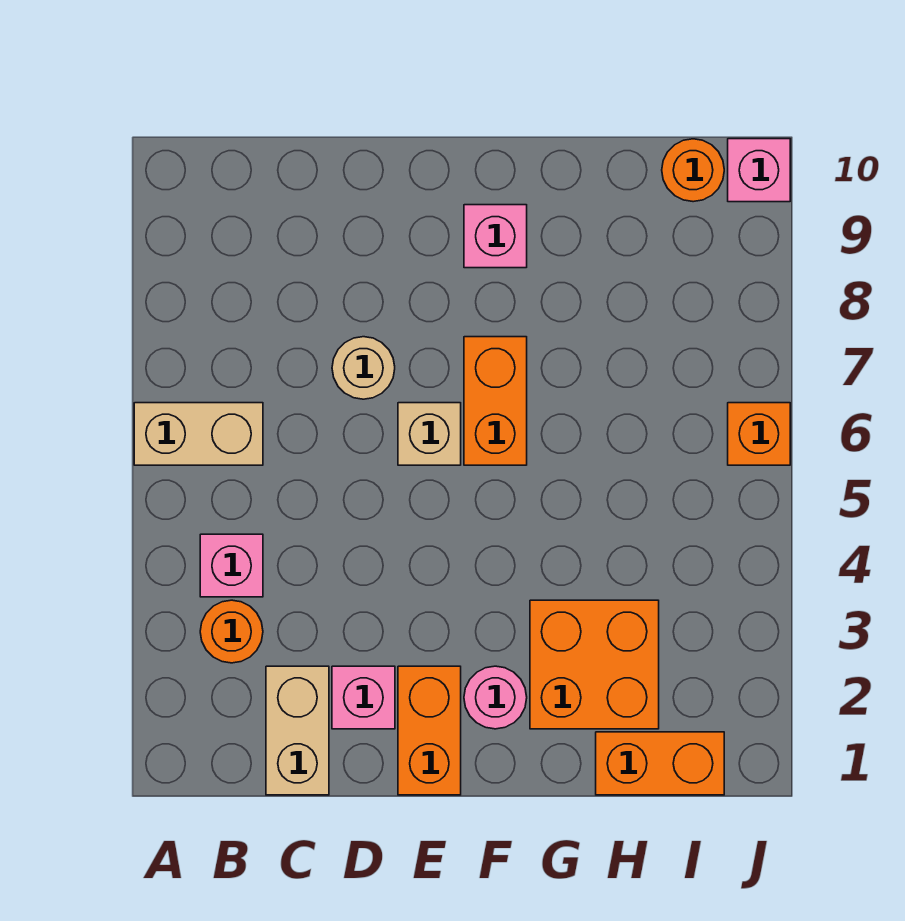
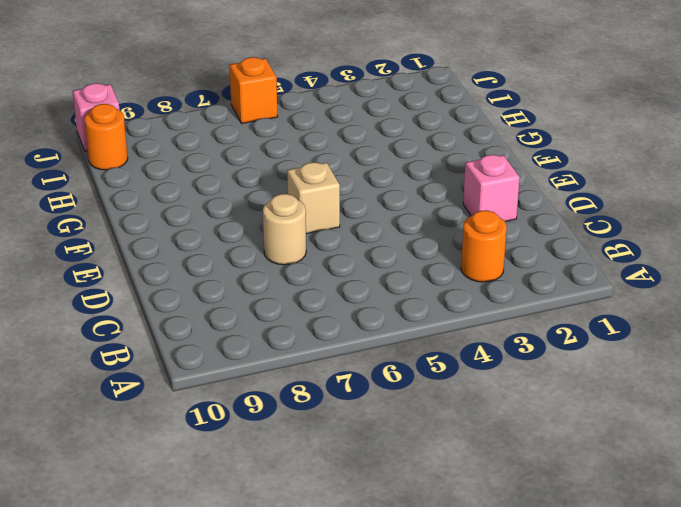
none -> tan 1x2 brick [134,403,263,465]
none -> pink 1x1 brick [200,534,263,597]
none -> tan 1x2 brick [266,666,329,795]

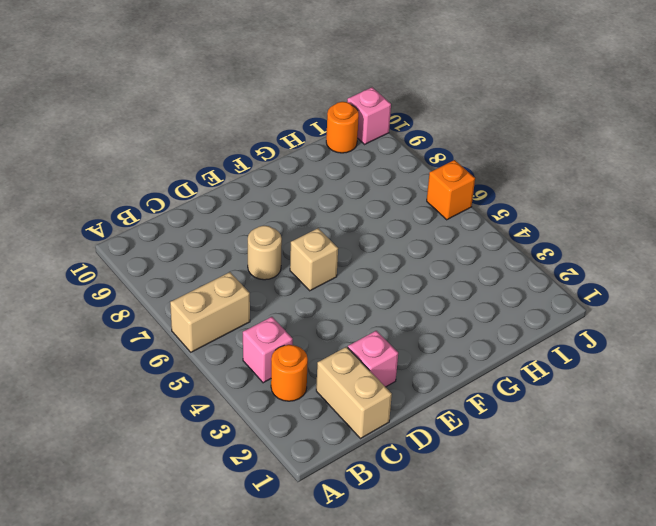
none -> orange 1x2 brick [398,666,461,795]
none -> pink 1x1 round brick [464,666,527,729]
none -> orange 1x2 brick [464,337,527,465]

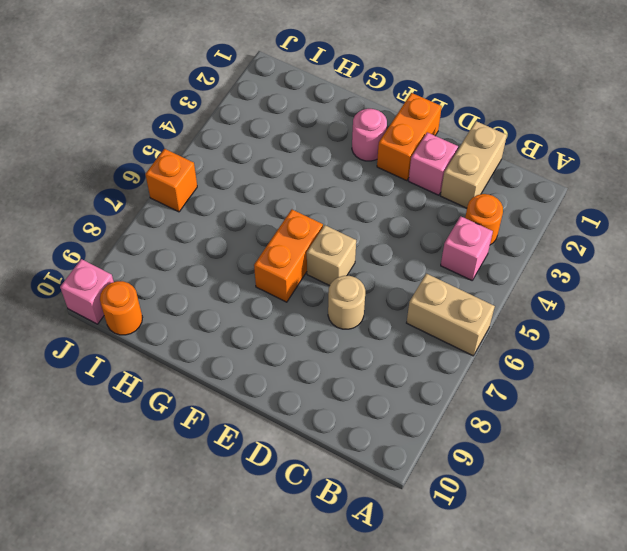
none -> pink 1x1 brick [464,205,527,268]
none -> orange 2x2 brick [530,600,659,729]
none -> orange 1x2 brick [596,732,724,795]

